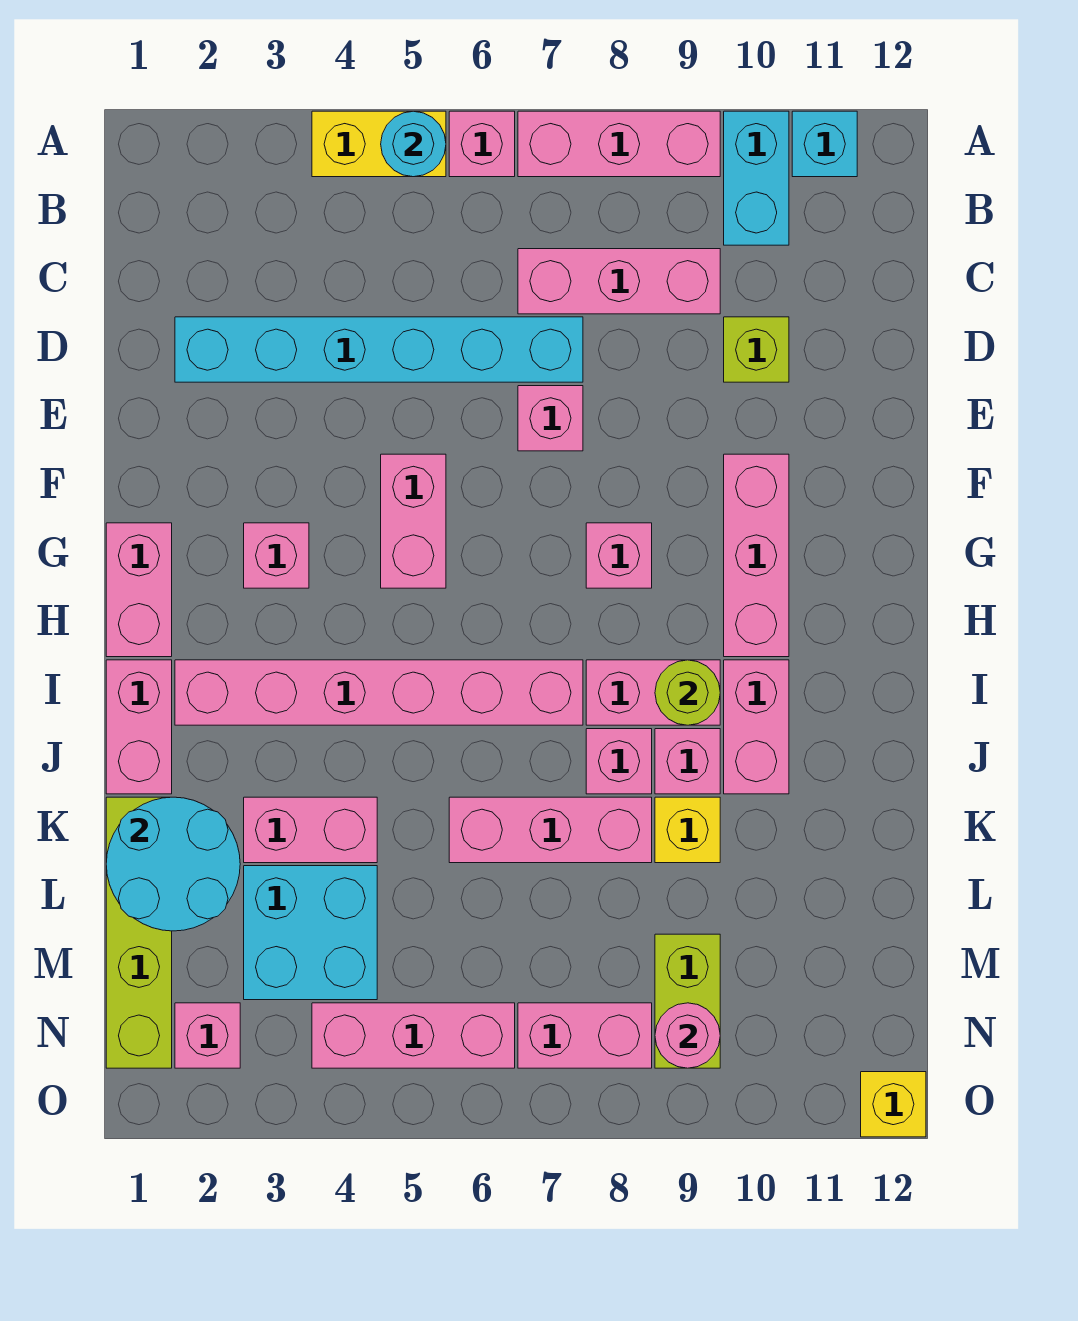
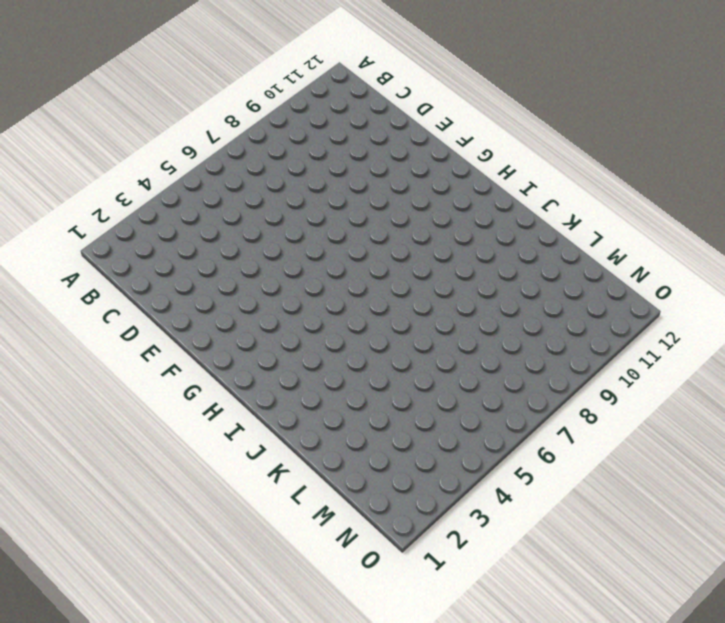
none -> yellow 1x2 brick [312,111,446,177]
none -> pink 1x1 brick [449,111,515,177]
none -> pink 1x3 brick [518,111,720,177]
none -> cyan 1x2 brick [724,111,789,245]

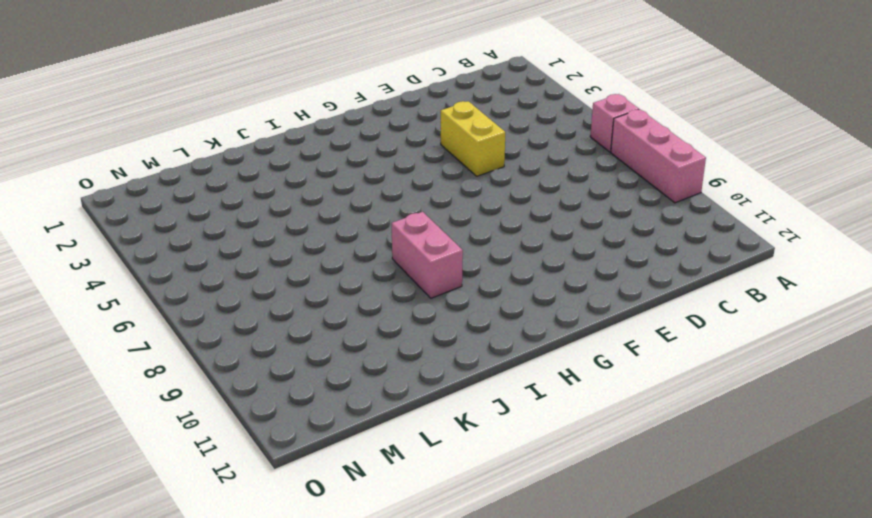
yellow 1x2 brick [441,101,505,176] -> yellow 1x2 brick moved to [312,111,446,177]
none -> cyan 1x2 brick [724,111,789,245]
none -> cyan 1x1 brick [792,111,857,177]
none -> pink 1x3 brick [518,249,720,314]
none -> cyan 1x6 brick [175,317,583,382]

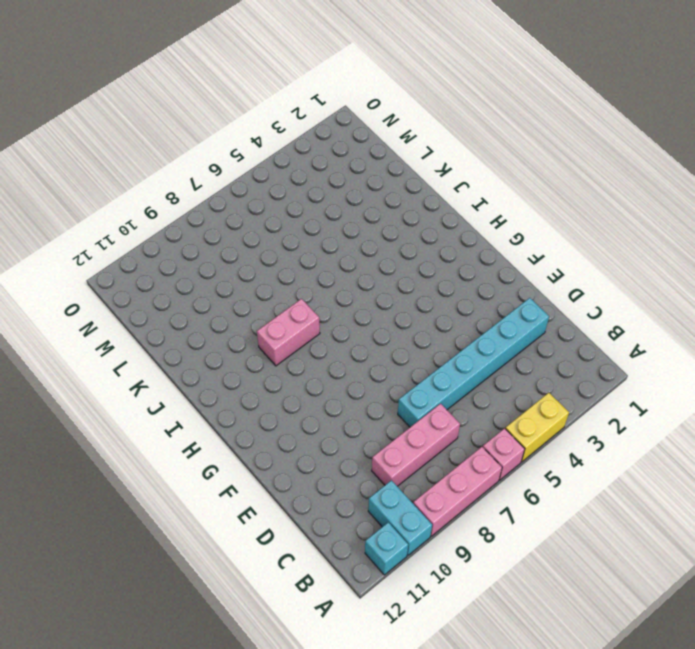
none -> lime 1x1 brick [724,317,789,382]
none -> pink 1x1 brick [518,386,583,451]
none -> pink 1x2 brick [381,454,446,588]
none -> pink 1x3 brick [724,454,789,657]

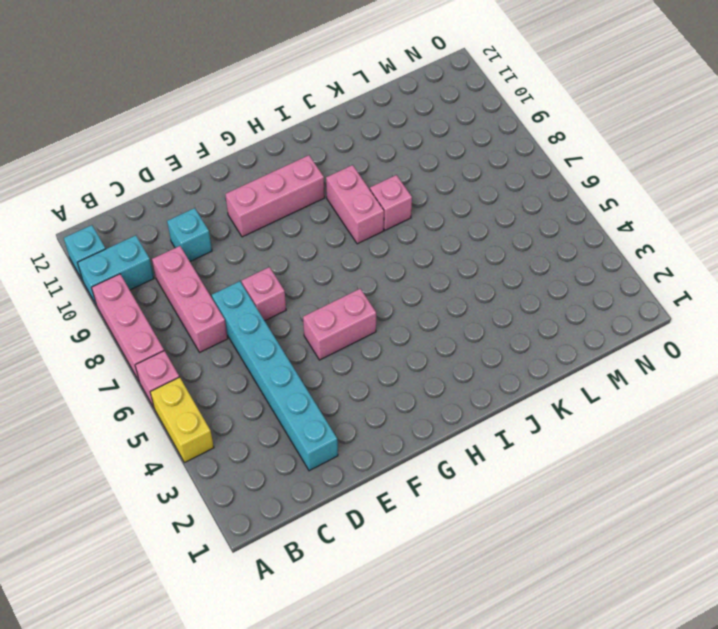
cyan 1x1 brick [167,208,212,261] -> lime 1x1 brick [724,317,789,382]
none -> pink 1x2 brick [106,523,172,657]
none -> pink 1x1 brick [244,523,309,588]
none -> pink 1x1 brick [586,523,652,588]
none -> pink 1x2 brick [106,660,172,794]

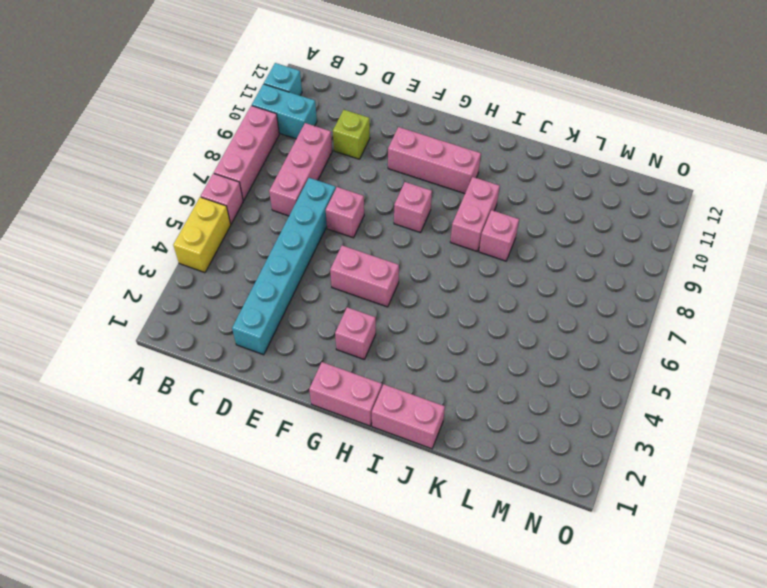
none -> pink 1x6 brick [175,660,583,725]
none -> pink 1x2 brick [724,660,789,794]
none -> pink 1x1 brick [655,729,720,794]
none -> lime 1x4 brick [106,797,172,1068]

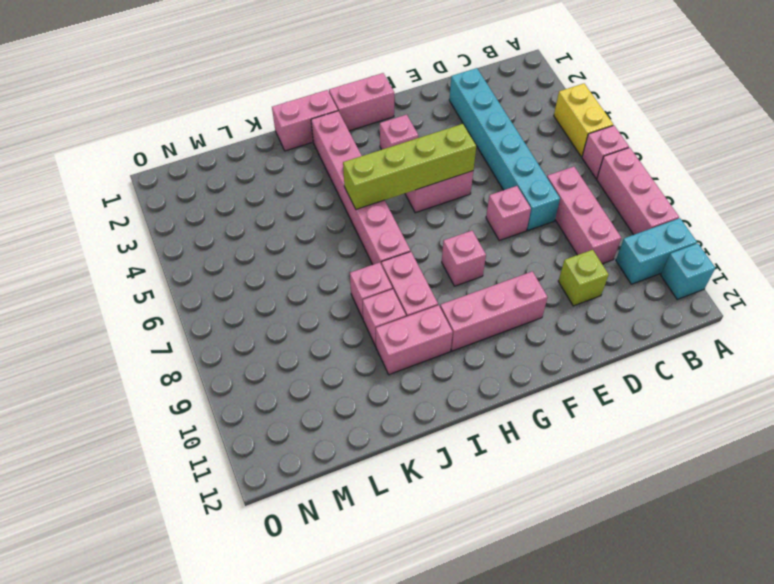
lime 1x4 brick [343,124,476,209] -> lime 1x4 brick moved to [106,797,172,1068]
none -> pink 1x2 brick [244,797,377,863]
none -> pink 1x3 brick [449,797,652,863]
none -> yellow 1x1 brick [655,797,720,863]
none -> cyan 2x2 brick [244,866,377,1000]

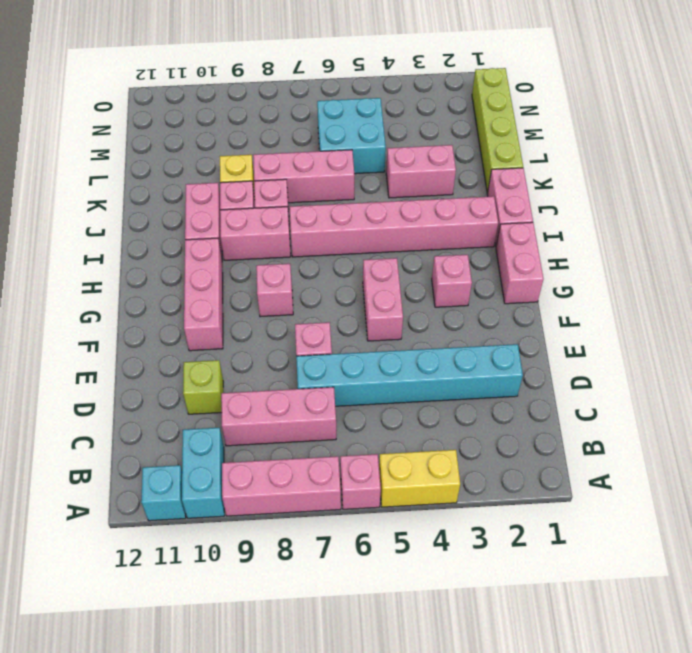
cyan 2x2 brick [317,98,386,174] -> cyan 2x2 brick moved to [244,866,377,1000]
none -> lime 1x2 brick [655,934,720,1068]
none -> pink 1x1 brick [175,1003,240,1068]
none -> pink 1x3 brick [312,1003,515,1068]
none -> pink 1x2 brick [518,1003,652,1068]

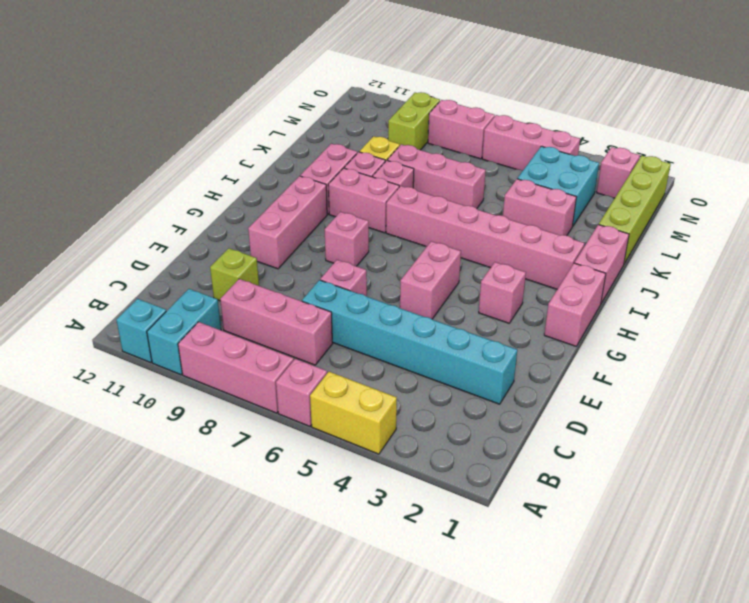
none -> yellow 1x1 brick [861,1072,926,1137]
none -> cyan 1x1 round brick [381,111,446,177]
none -> lime 1x1 round brick [655,660,720,725]
none -> cyan 2x2 round brick [106,797,240,931]

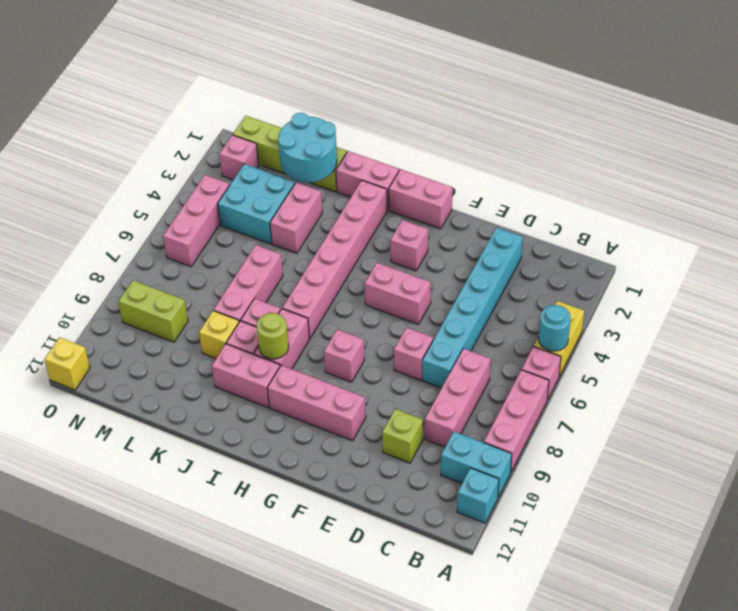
none -> pink 1x2 brick [518,1003,652,1068]
none -> pink 1x1 round brick [655,1003,720,1068]

